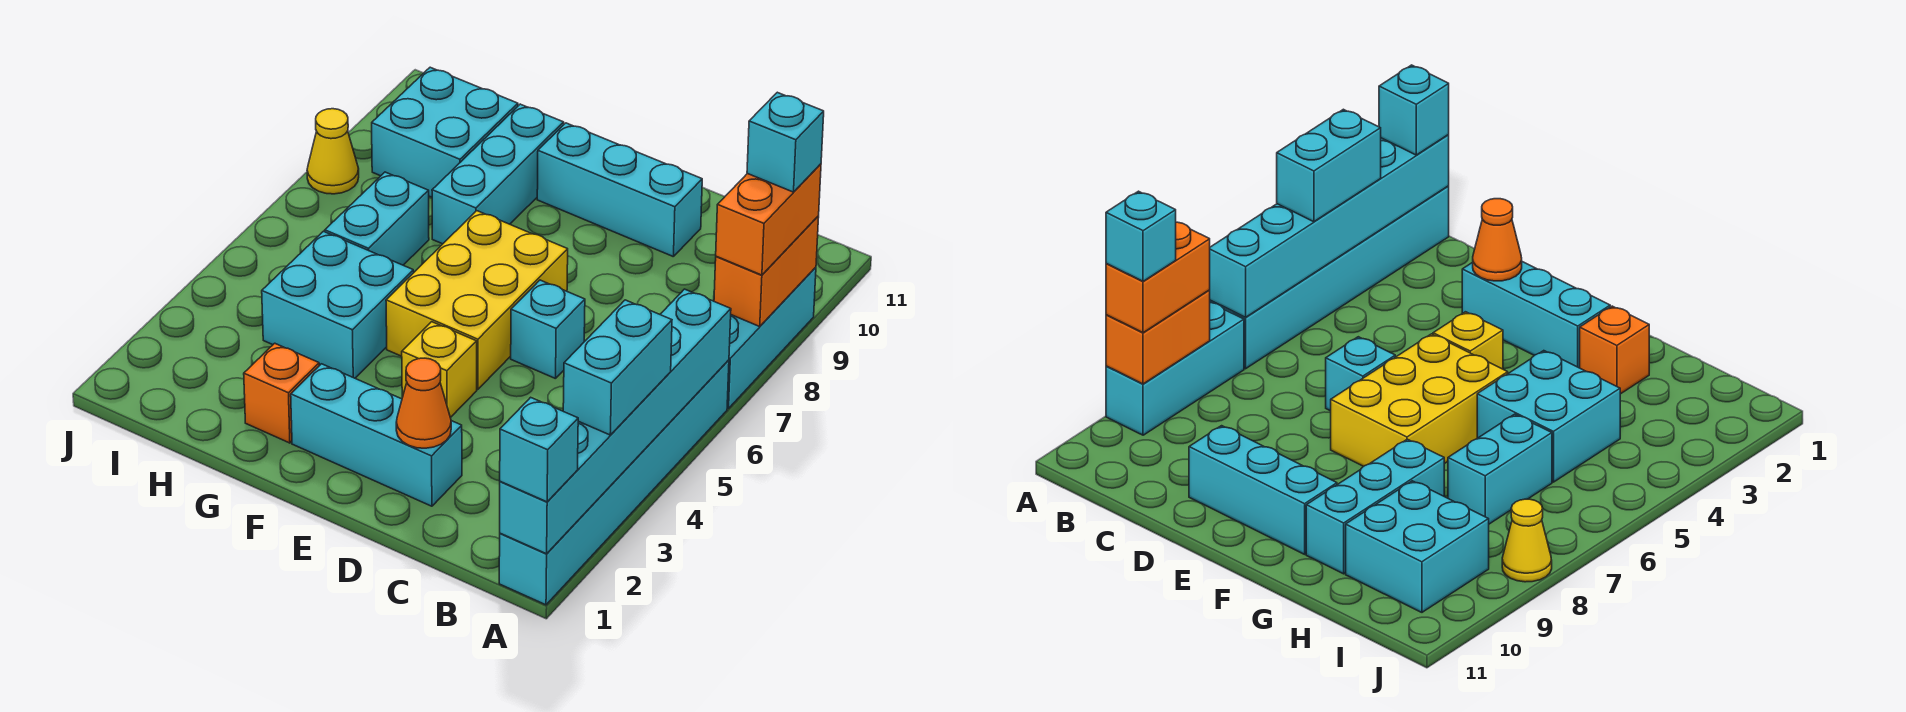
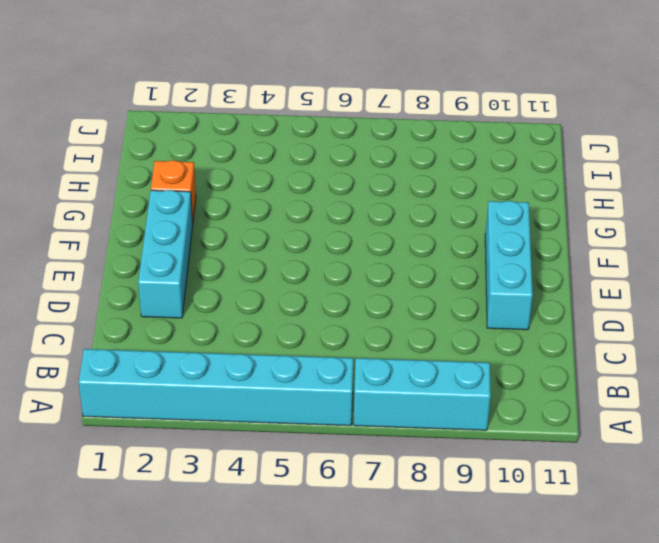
none -> cyan 1x1 brick [511,280,585,379]
none -> yellow 1x1 brick [402,322,477,418]
none -> yellow 2x3 brick [386,211,568,389]

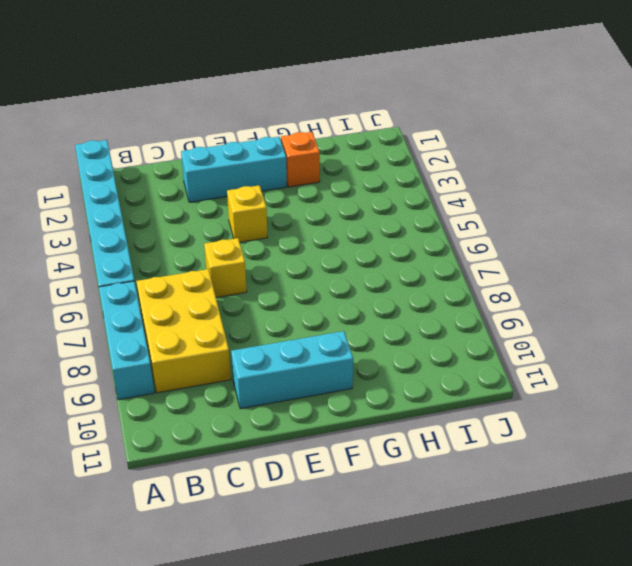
yellow 2x3 brick [136,269,231,393] -> yellow 2x3 brick moved to [386,211,568,389]
yellow 1x1 brick [204,238,247,297] -> cyan 1x1 brick [511,280,585,379]
none -> cyan 2x2 brick [262,231,414,378]
none -> cyan 1x3 brick [432,104,564,244]
none -> cyan 1x2 brick [325,172,429,265]

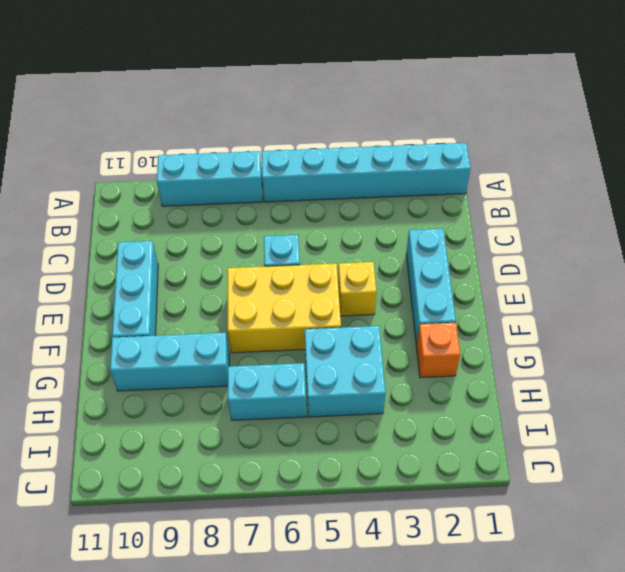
none -> cyan 2x2 brick [372,67,518,197]
none -> yellow 1x1 cone [307,109,359,194]
none -> cyan 1x6 brick [500,289,731,554]

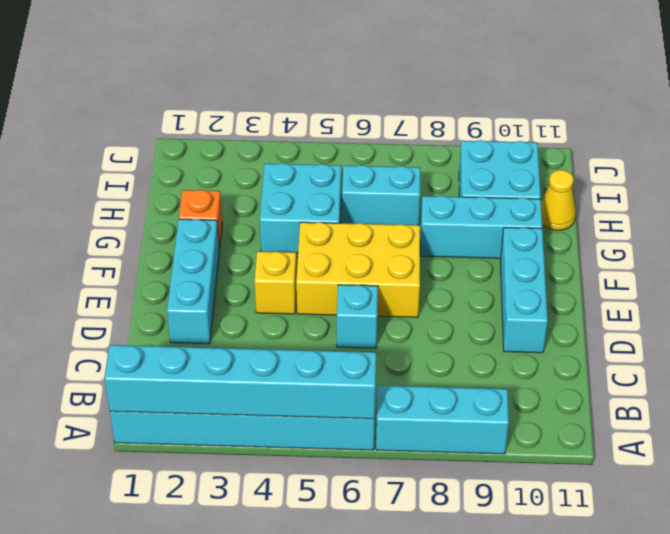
yellow 1x1 cone [541,170,576,230] -> yellow 1x1 cone moved to [307,109,359,194]
none -> orange 1x2 brick [714,216,819,326]
none -> orange 1x1 cone [396,358,451,448]
none -> cyan 1x1 brick [500,397,578,502]

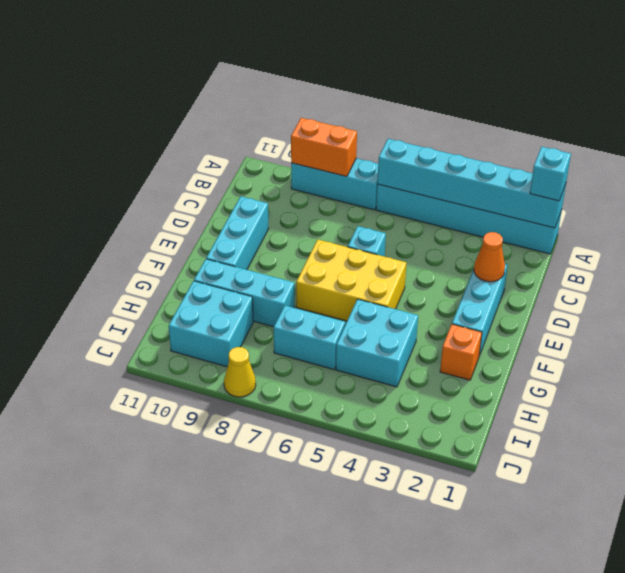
none -> yellow 1x1 brick [402,322,477,418]
none -> cyan 1x2 brick [563,300,672,435]
none -> orange 1x2 brick [716,164,821,275]

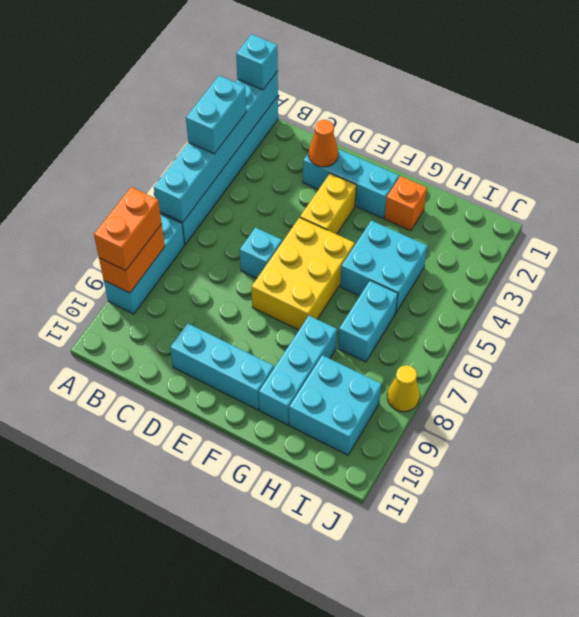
yellow 1x2 brick [300,173,356,234] -> yellow 1x1 brick [402,322,477,418]
none -> cyan 1x1 brick [747,92,824,192]

